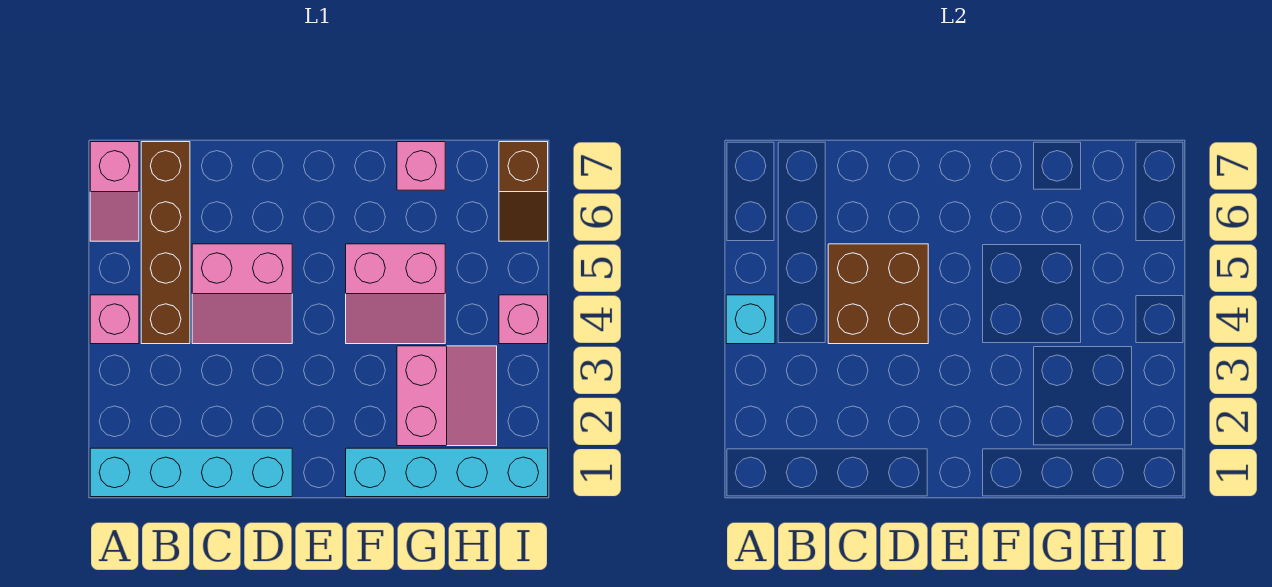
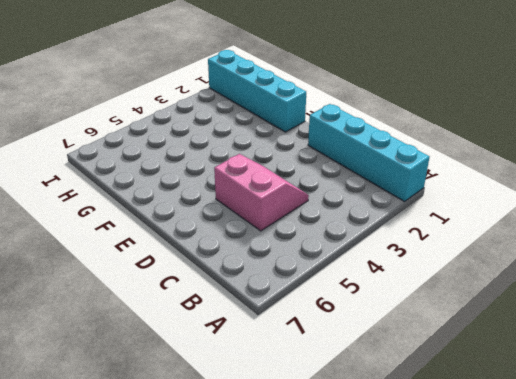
none -> pink 1x1 brick [90,295,139,344]
none -> pink 1x2 slope [90,142,139,241]
none -> brown 1x4 brick [141,142,190,344]

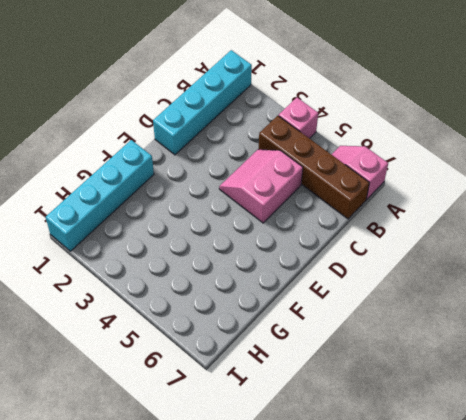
none -> pink 2x2 slope [346,244,445,344]
none -> pink 2x2 slope [397,346,497,446]
none -> pink 1x1 brick [397,142,445,190]

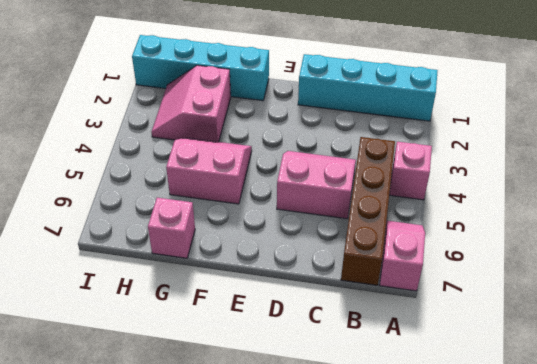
none -> pink 1x1 brick [499,295,548,344]
none -> brown 1x2 slope [499,142,548,241]
none -> cyan 1x1 brick [726,295,775,344]

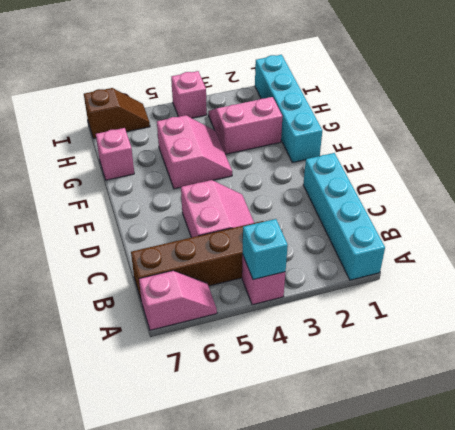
none -> brown 2x2 brick [828,244,928,344]

